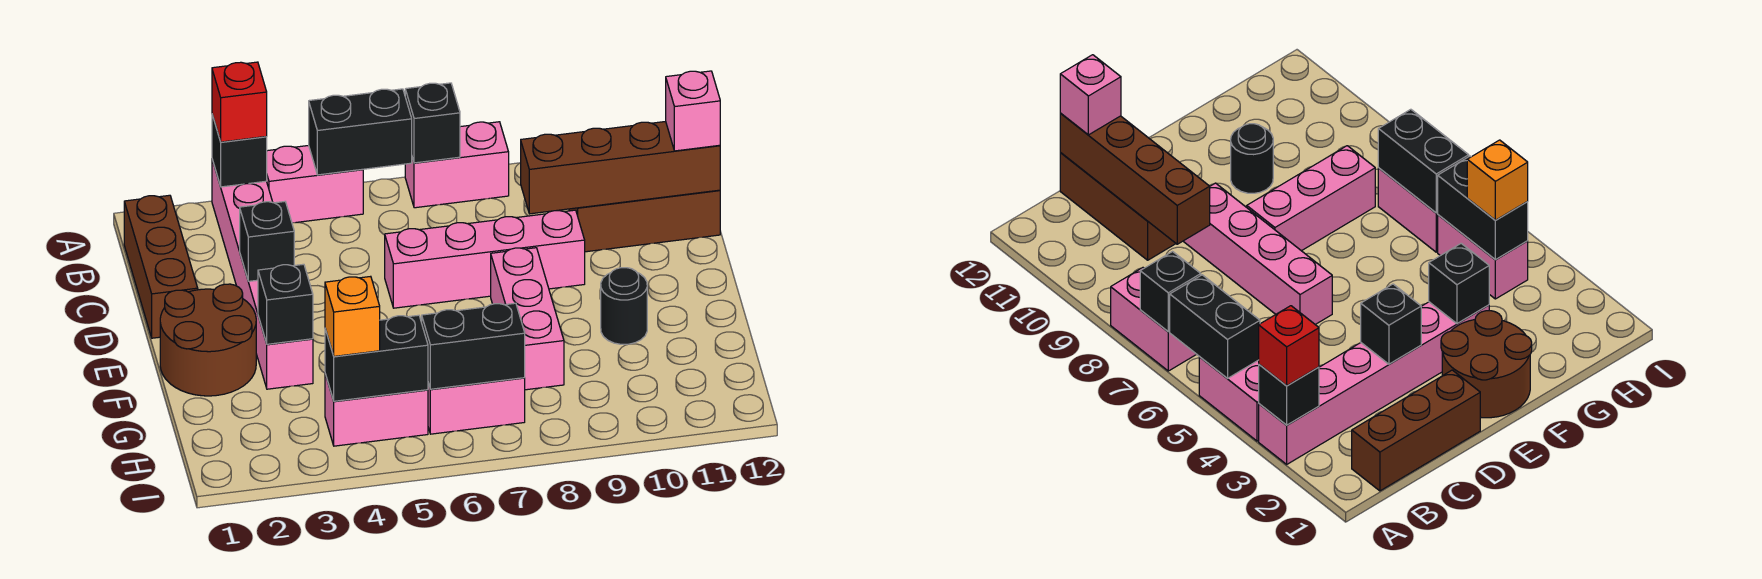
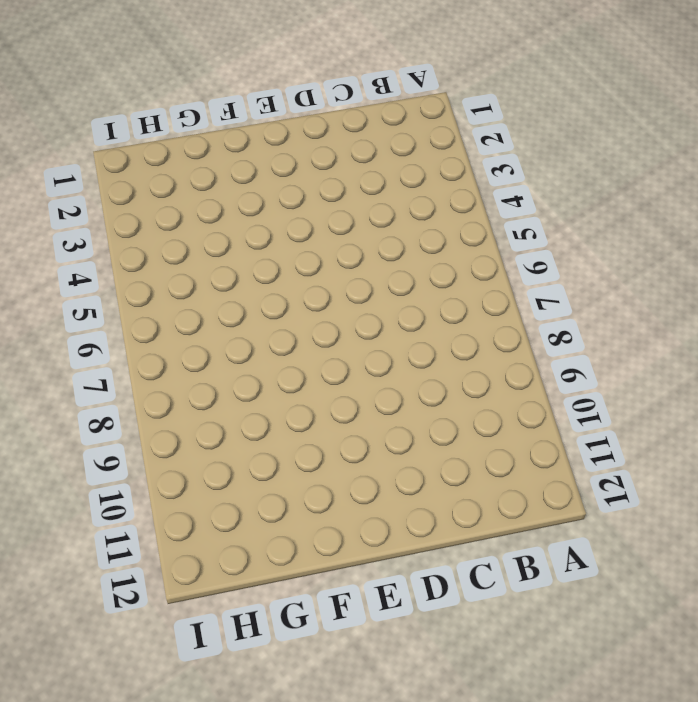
none -> pink 1x6 brick [212,160,313,389]
none -> pink 1x2 brick [267,145,363,223]
none -> pink 1x2 brick [405,122,509,208]

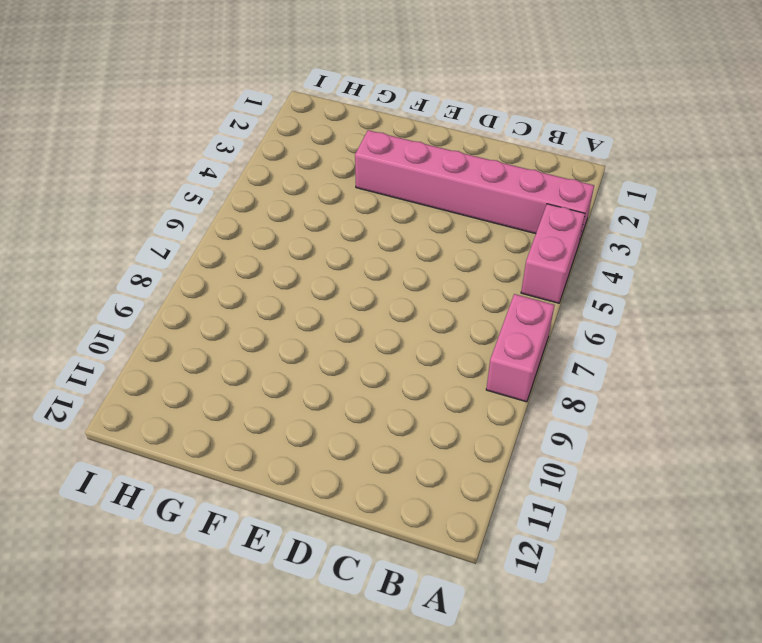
none -> brown 1x3 brick [124,195,198,338]
none -> brown 1x3 brick [569,190,720,252]
none -> pink 1x4 brick [385,210,585,308]

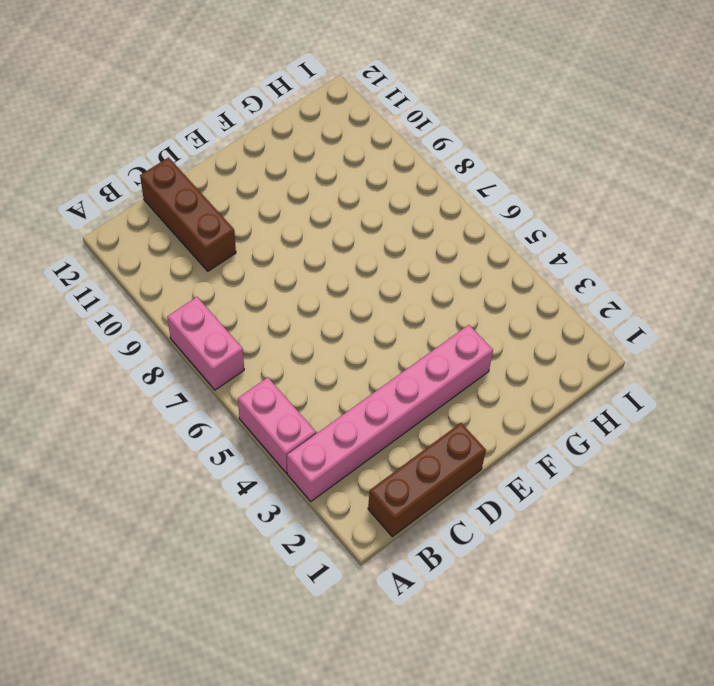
none -> pink 1x4 brick [385,210,585,308]
none -> brown 2x2 round brick [160,284,256,396]
none -> pink 1x3 brick [491,248,564,390]

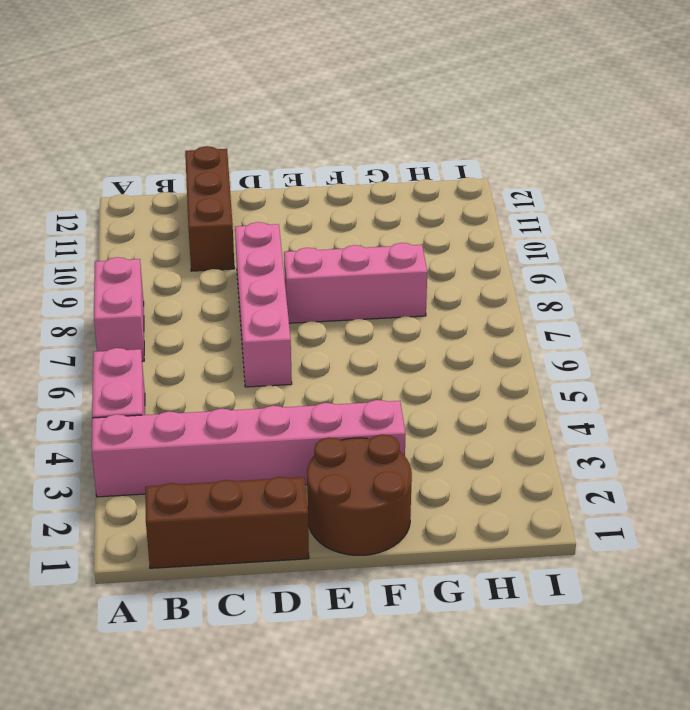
none -> black 1x1 round brick [601,268,647,344]
none -> pink 1x2 brick [325,374,428,446]
none -> pink 1x2 brick [428,378,525,434]

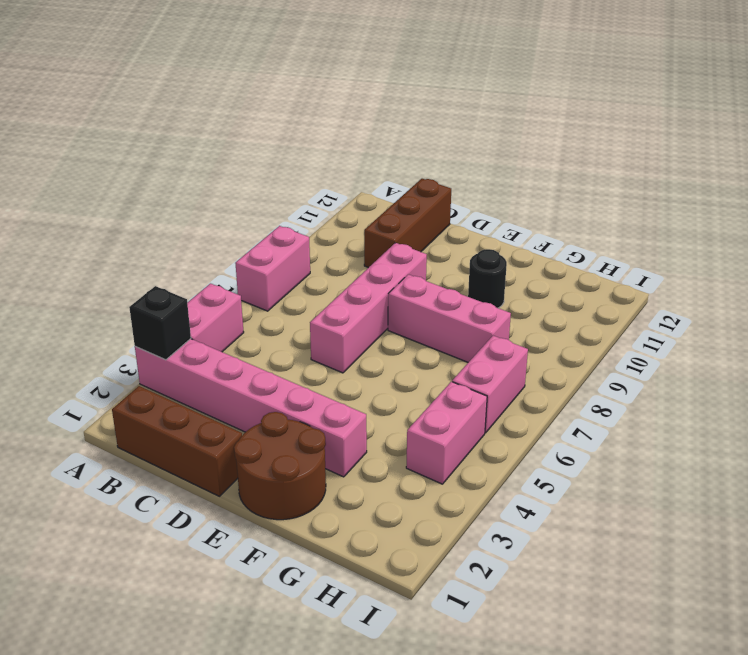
none -> black 1x2 brick [309,89,412,175]
none -> black 1x1 brick [405,83,460,163]
none -> brown 1x4 brick [521,121,720,214]

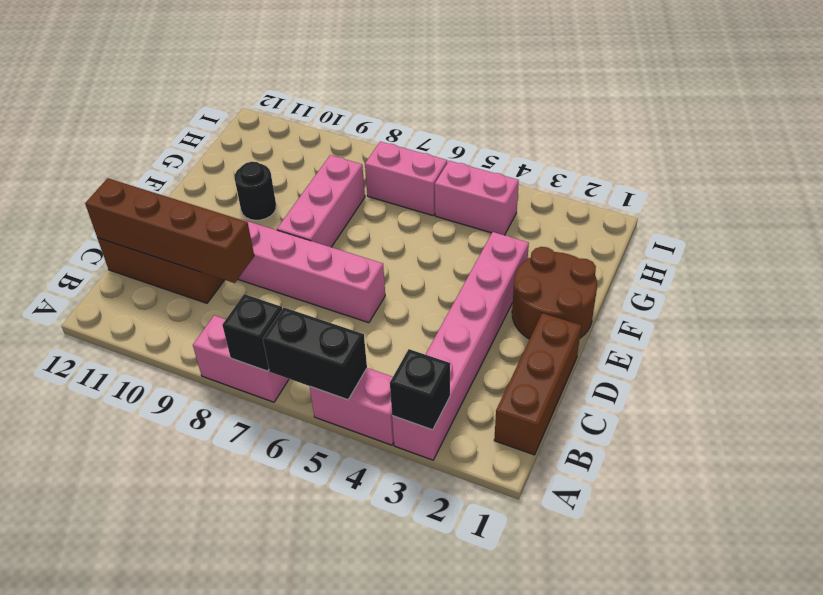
none -> black 1x1 brick [240,202,294,281]
none -> black 1x1 brick [258,264,313,344]
none -> black 1x2 brick [325,315,428,401]

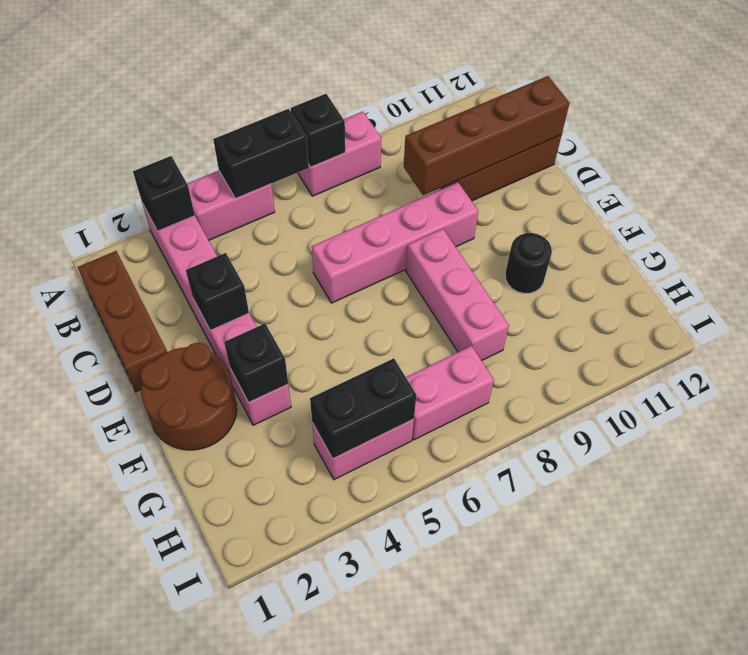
none -> black 1x2 brick [422,303,525,389]
none -> red 1x1 brick [212,62,267,142]
none -> pink 1x1 brick [666,71,720,151]

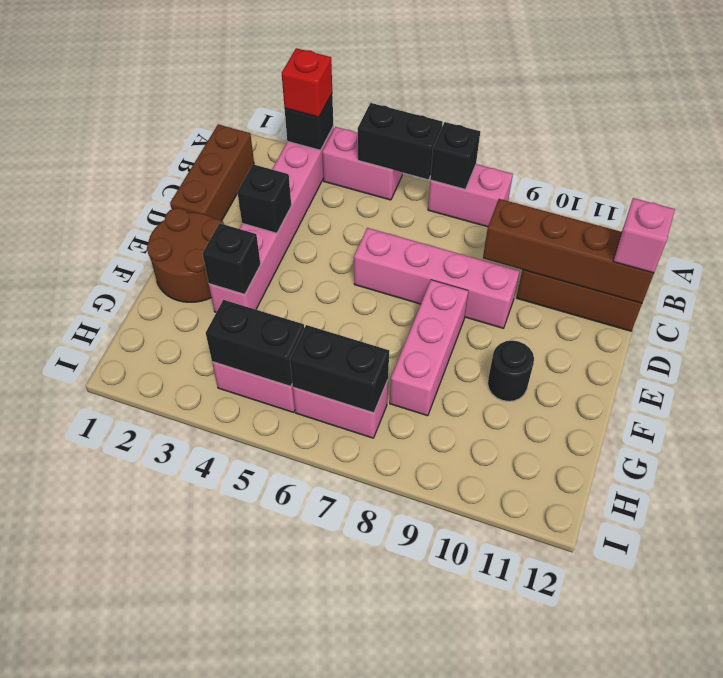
none -> orange 1x1 brick [325,276,380,356]

